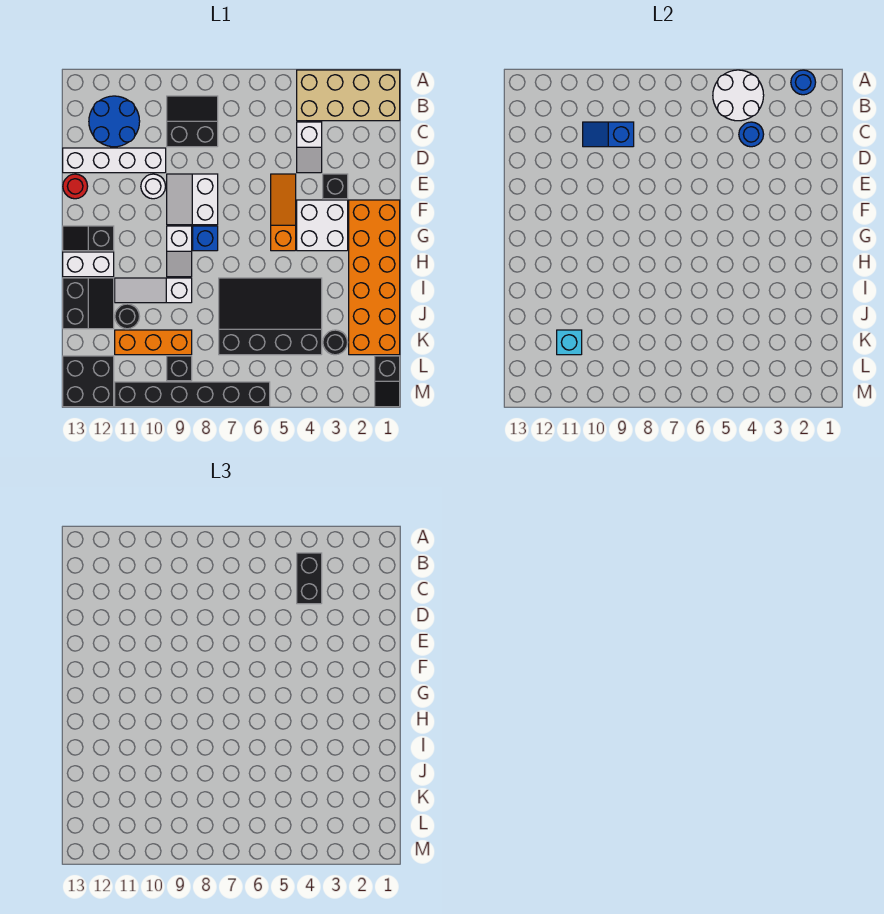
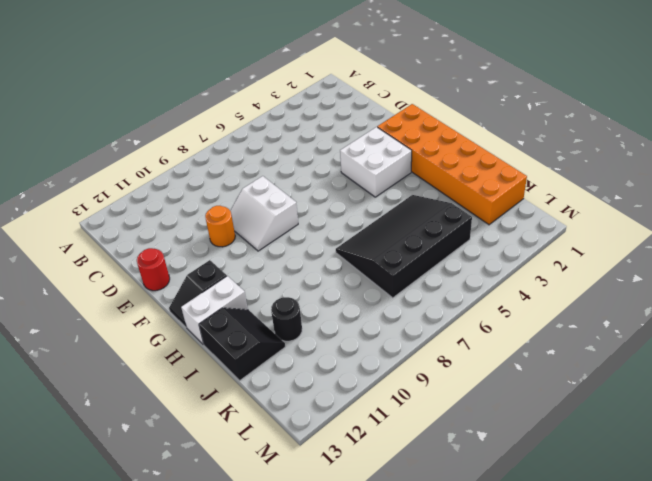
orange 1x1 round brick [205,206,235,247] -> white 1x1 round brick [141,174,166,199]
none -> tan 2x4 brick [297,70,400,121]
none -> black 2x2 slope [167,96,218,147]
none -> blue 2x2 round brick [89,96,140,147]
none -> white 1x2 slope [297,122,322,173]

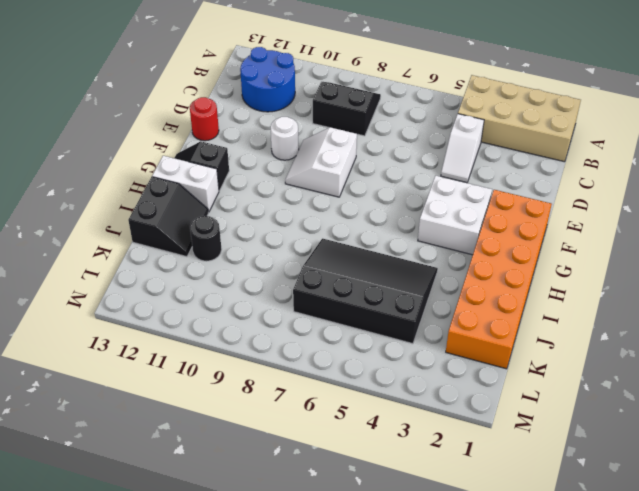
none -> white 1x4 brick [63,148,166,173]
none -> black 1x1 brick [323,174,348,199]
none -> orange 1x3 slope [271,174,296,251]
none -> blue 1x1 brick [193,226,218,251]

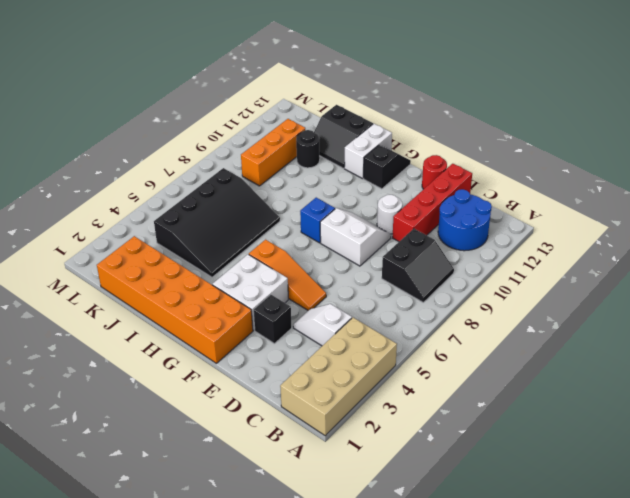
red 1x4 brick [393,164,472,242] -> white 1x4 brick [63,148,166,173]
none -> white 1x2 slope [167,226,192,277]
none -> white 1x3 slope [115,278,192,303]
none -> black 1x1 round brick [323,330,348,355]
none -> black 1x2 slope [375,356,400,407]

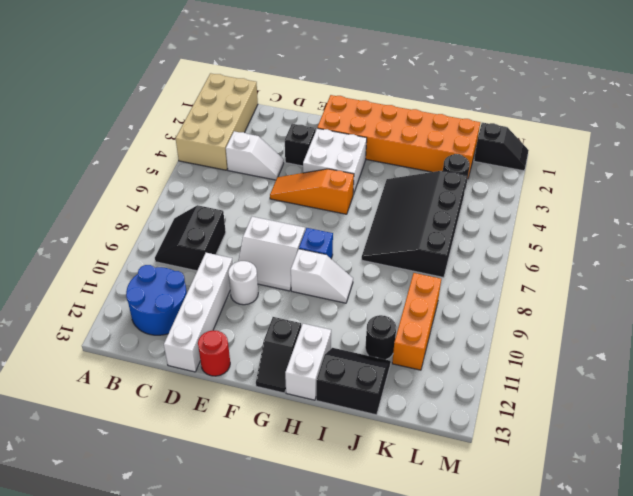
none -> white 1x3 slope [115,278,192,303]
none -> black 1x1 brick [167,356,192,381]
none -> black 2x2 brick [63,356,114,407]
none -> black 1x6 brick [115,382,270,407]

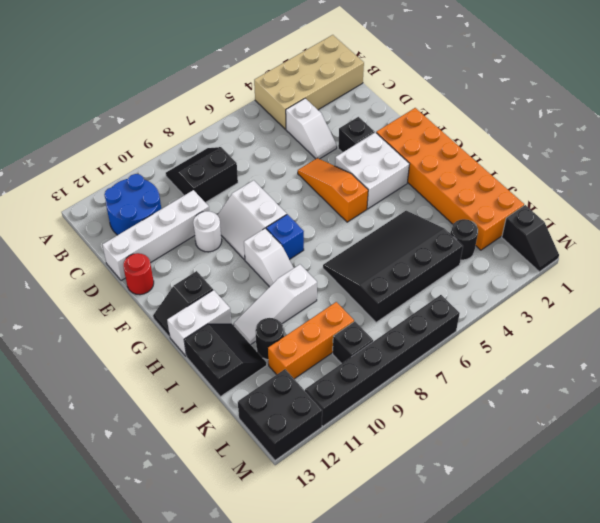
none -> blue 1x1 round brick [791,70,816,95]
none -> white 2x2 round brick [713,70,764,121]
none -> blue 1x1 round brick [739,122,764,147]
none -> blue 1x2 slope [583,122,634,147]

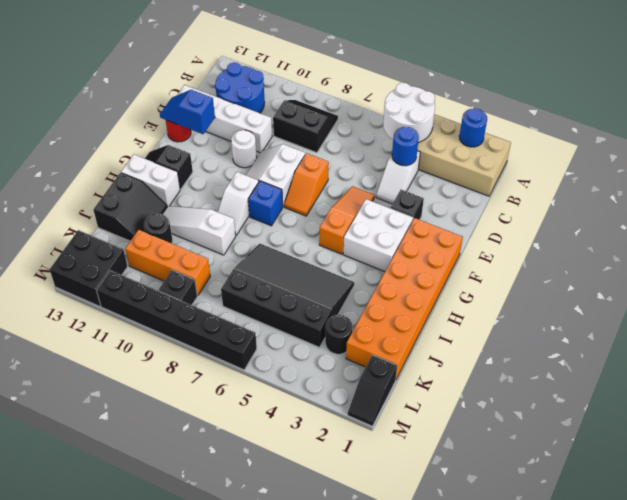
orange 1x2 slope [284,153,329,216] -> none
blue 1x2 slope [160,90,215,134] -> blue 1x2 slope moved to [583,122,634,147]
none -> cyan 1x1 brick [557,330,582,355]
none -> black 1x2 brick [297,553,322,604]

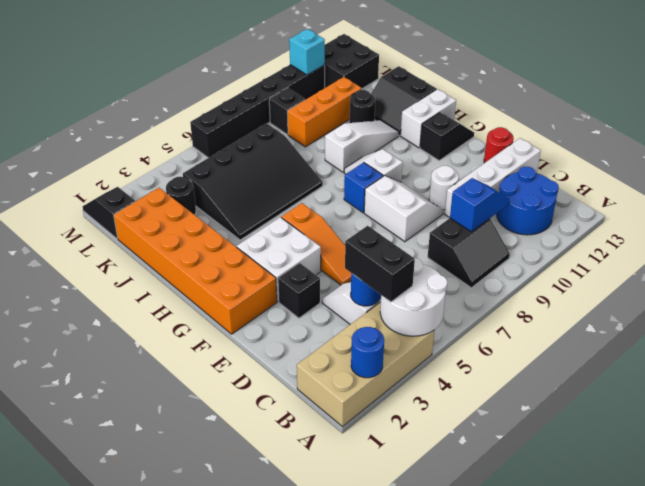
cyan 1x1 brick [289,29,325,75] -> cyan 1x1 brick moved to [557,330,582,355]

